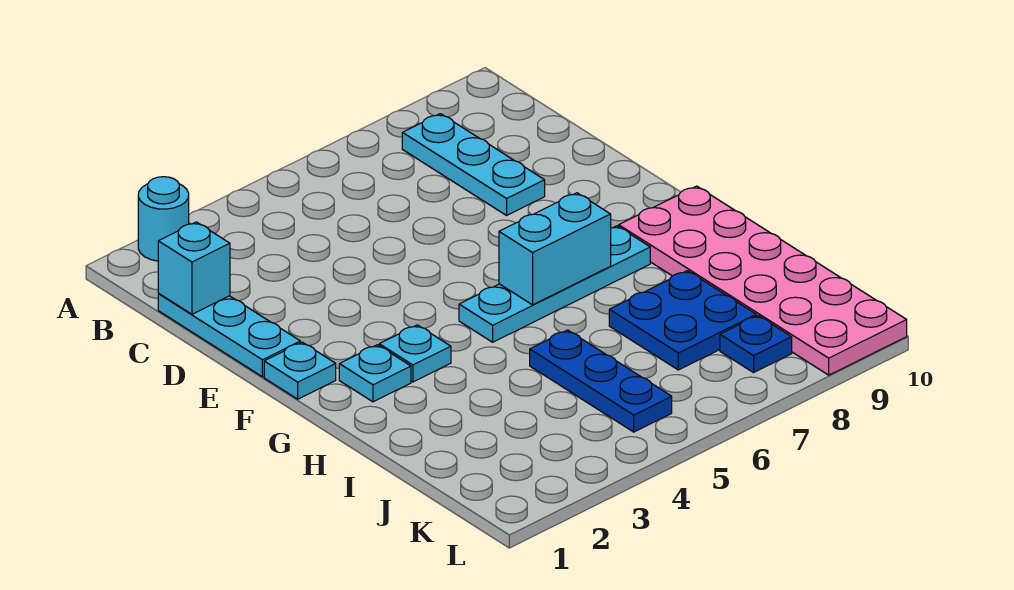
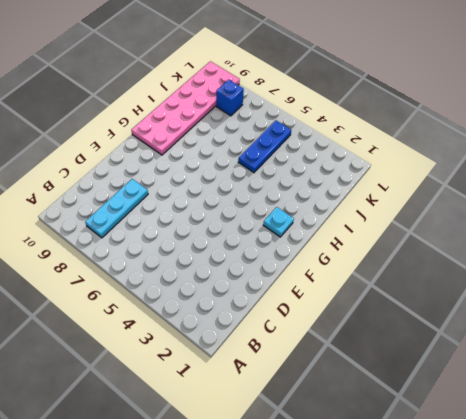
blue 1x1 brick [216,80,244,116] -> blue 1x1 plate [720,316,792,373]
none -> cyan 1x1 round brick [138,177,189,261]
none -> cyan 1x3 plate [158,294,300,377]
none -> cyan 1x1 plate [264,342,336,399]

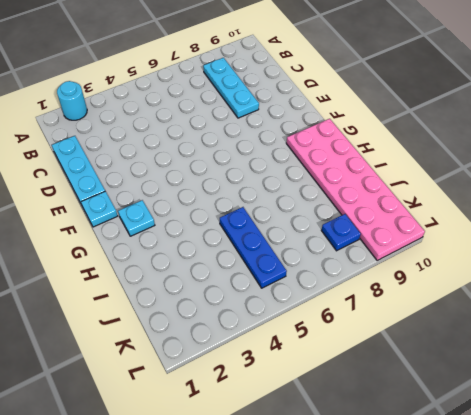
none -> cyan 1x1 plate [379,325,451,382]
none -> cyan 1x4 plate [459,226,650,342]
none -> blue 2x2 plate [609,271,756,370]

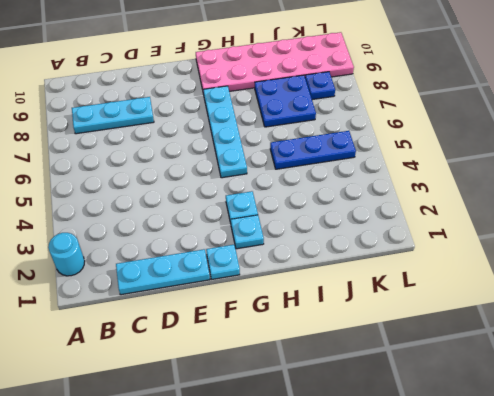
none -> cyan 1x1 brick [158,222,230,314]
none -> cyan 1x2 brick [499,193,611,305]

